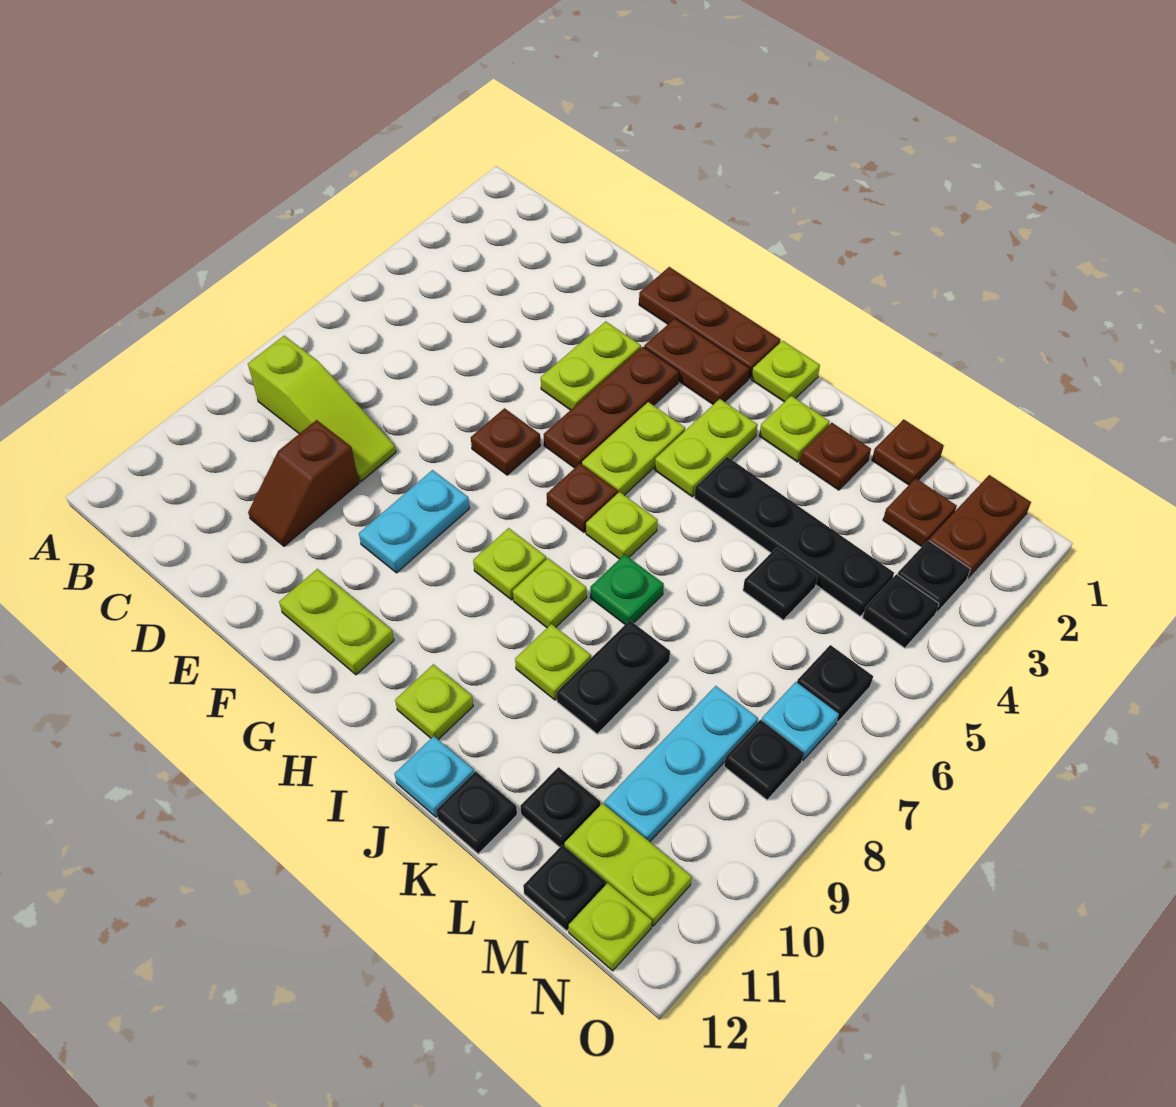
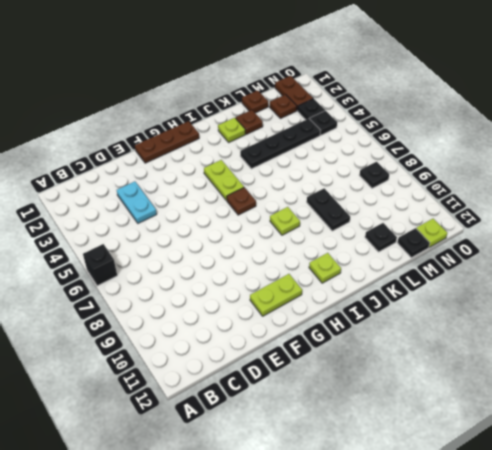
black 1x1 brick [83,244,117,286] -> none
cyan 1x2 plate [117,181,157,223] -> cyan 1x2 plate moved to [359,470,470,573]
none -> lime 1x3 slope [248,336,396,482]
none -> brown 1x2 slope [248,420,359,546]
none -> lime 1x2 plate [541,321,641,410]
none -> brown 1x1 plate [471,408,541,475]

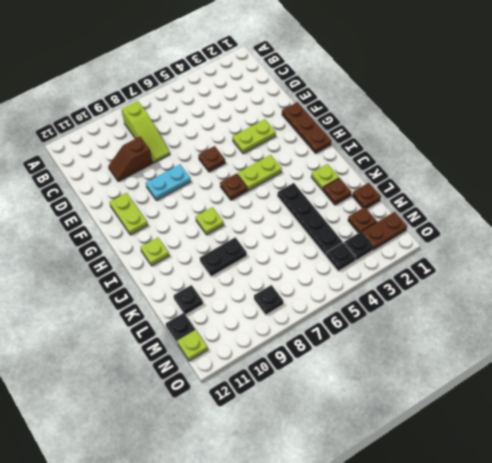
none -> brown 1x2 plate [644,319,750,405]
none -> brown 1x3 plate [544,347,679,468]
none -> lime 1x1 plate [473,528,546,600]
none -> lime 1x1 plate [752,341,820,402]

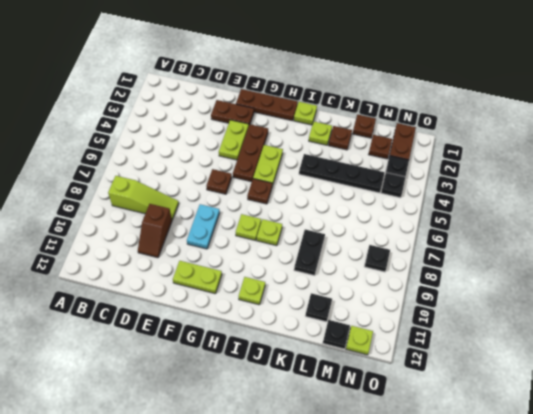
brown 1x2 plate [211,100,254,125] -> brown 1x2 plate moved to [644,319,750,405]
none -> lime 1x2 plate [655,399,757,497]
none -> lime 1x1 plate [586,492,658,559]
none -> green 1x1 plate [590,554,664,624]
none -> lime 1x1 plate [515,624,591,700]

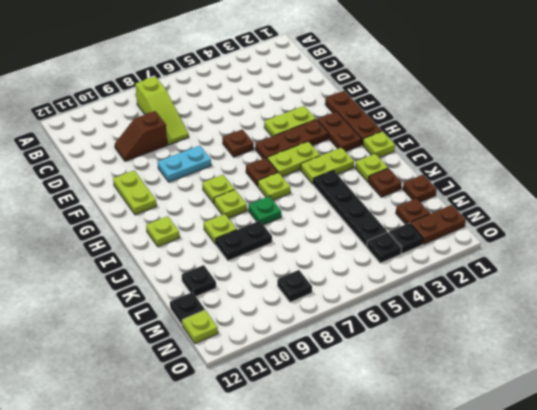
none -> cyan 1x1 plate [394,736,474,817]
none -> black 1x1 plate [436,771,517,854]
none -> black 1x1 plate [743,547,818,620]
none -> cyan 1x3 plate [604,686,758,842]

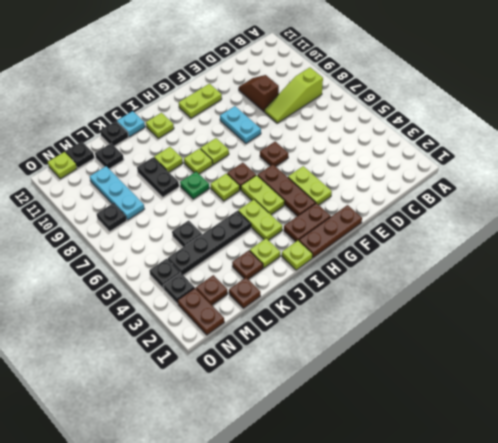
none -> lime 1x2 plate [564,803,692,926]
none -> black 1x1 plate [797,645,873,722]
none -> cyan 1x1 plate [762,682,839,760]

